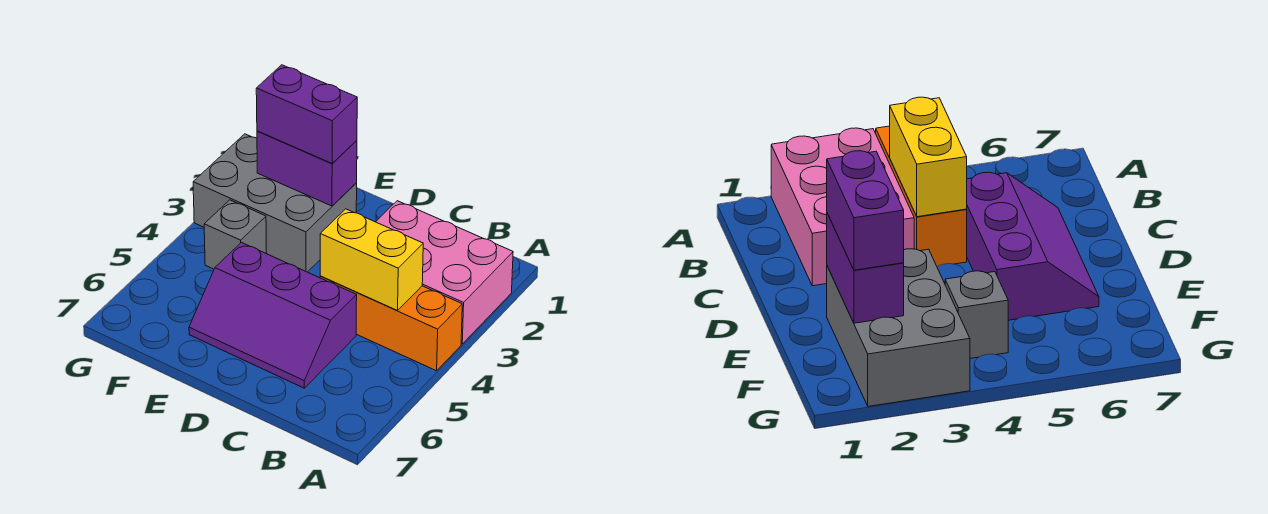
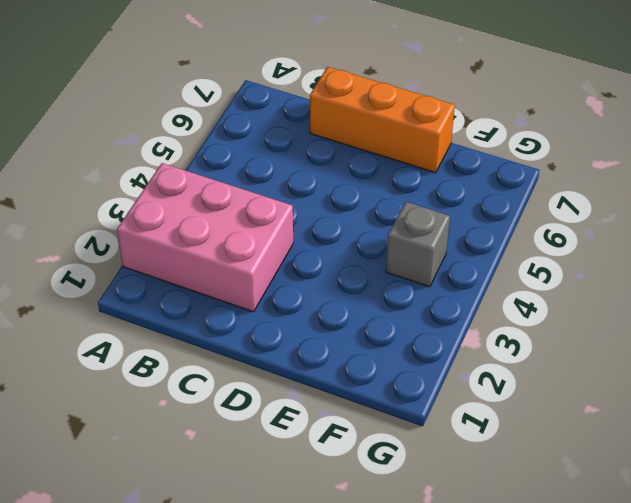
orange 1x3 brick [310,67,455,173] -> orange 1x3 brick moved to [320,276,462,371]
none -> purple 2x3 slope [189,242,357,388]
none -> grey 2x3 brick [193,134,357,272]

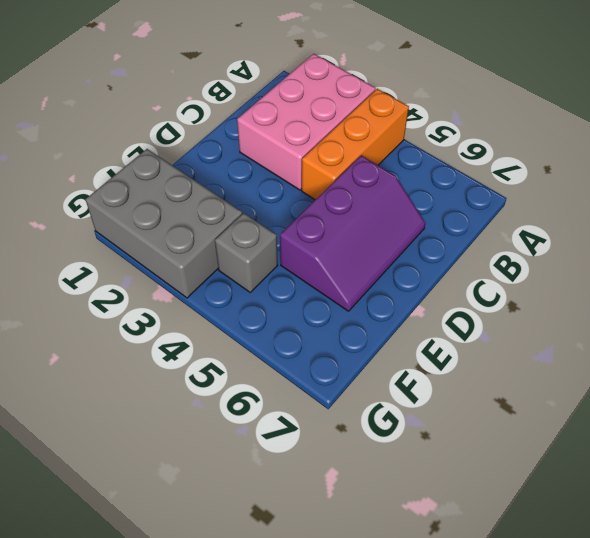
grey 2x3 brick [85,149,242,298] -> grey 2x3 brick turned to [193,134,357,272]
none -> yellow 1x2 brick [320,209,423,311]
none -> purple 1x2 brick [257,131,357,206]

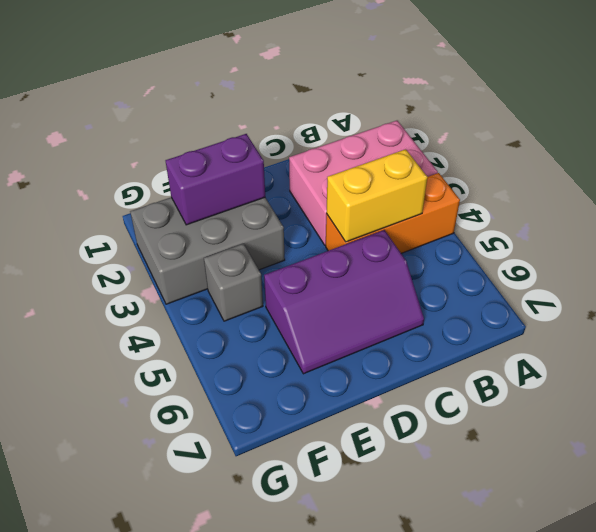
none -> purple 1x2 brick [256,65,357,164]

